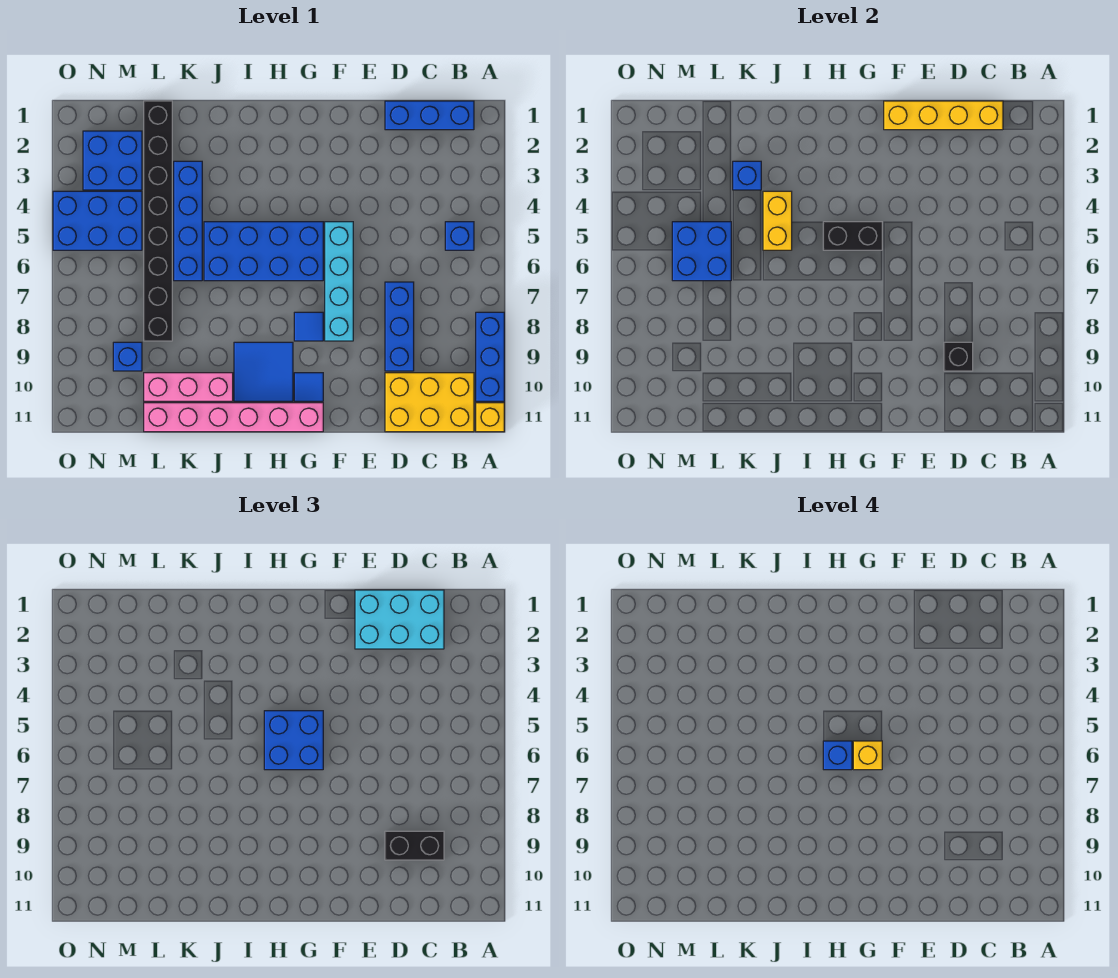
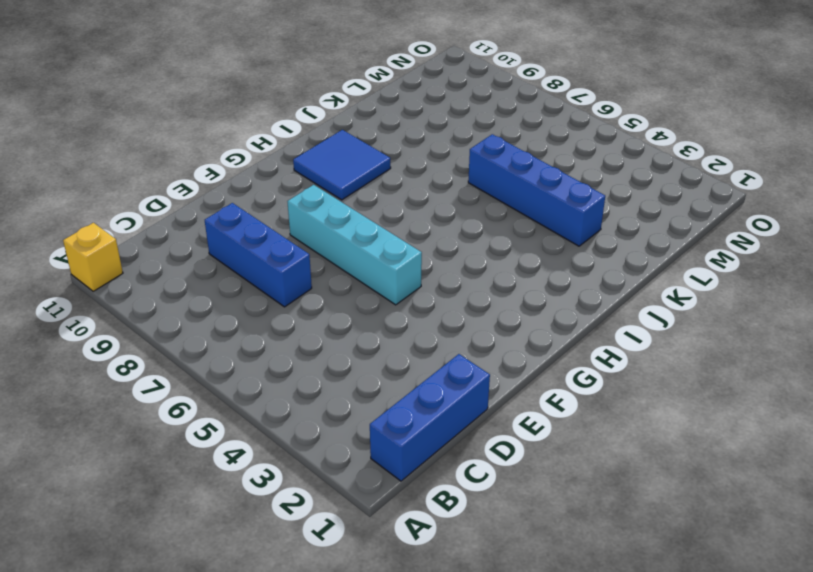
none -> blue 1x3 brick [476,312,504,401]
none -> blue 1x1 brick [445,222,474,250]
none -> yellow 2x3 brick [385,373,474,432]

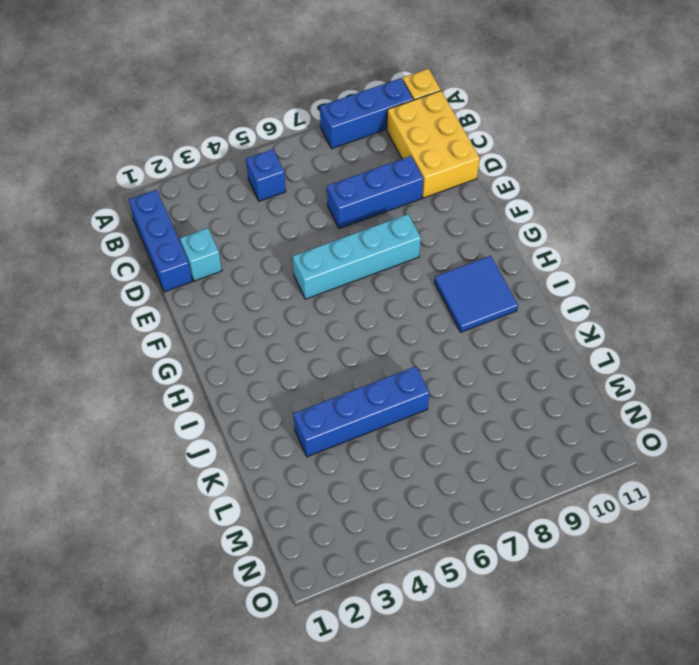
cyan 1x1 brick [180,228,222,281] -> none
none -> blue 2x4 brick [204,222,323,281]
none -> blue 1x1 tile [294,312,323,341]
none -> blue 1x1 tile [294,373,323,401]

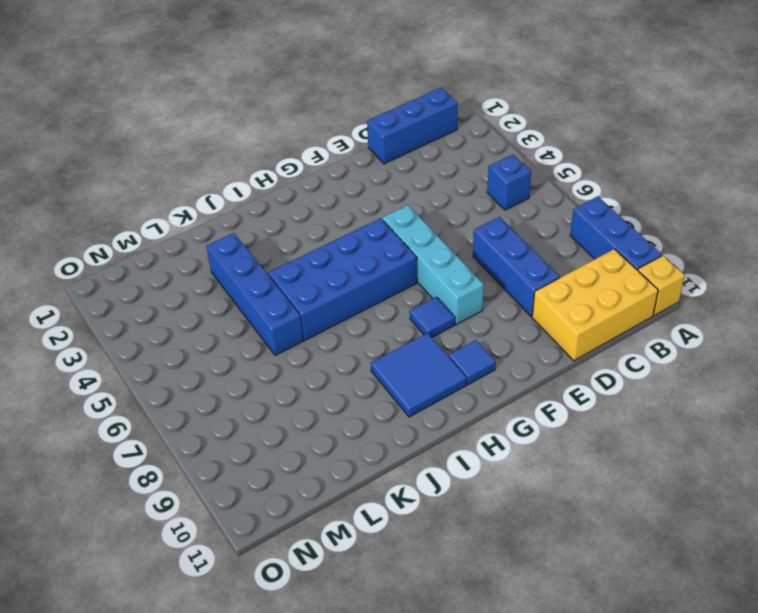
none -> pink 1x6 brick [144,403,323,432]
none -> pink 1x3 brick [144,373,233,401]
none -> black 1x8 brick [144,101,172,341]

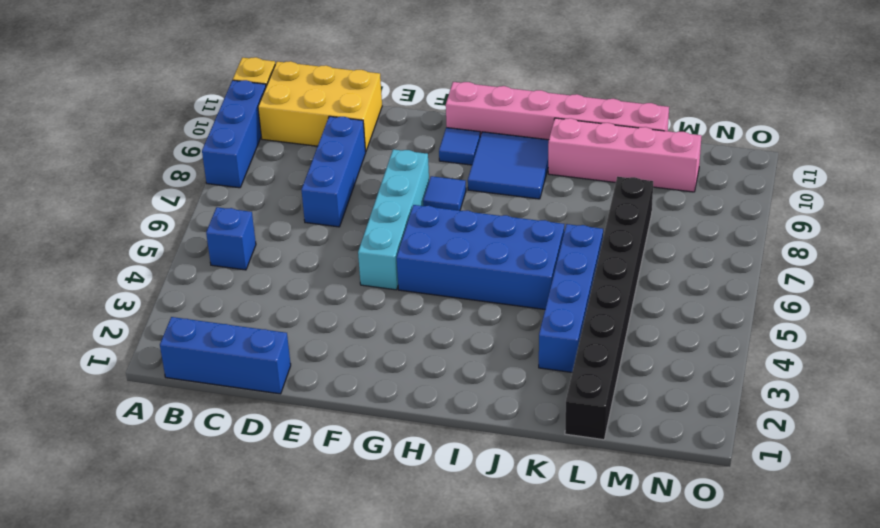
pink 1x4 brick [548,118,701,192] -> pink 1x3 brick [144,373,233,401]
none -> blue 2x2 brick [83,131,142,190]
none -> blue 2x3 brick [53,191,142,250]
none -> blue 1x1 brick [113,342,142,371]

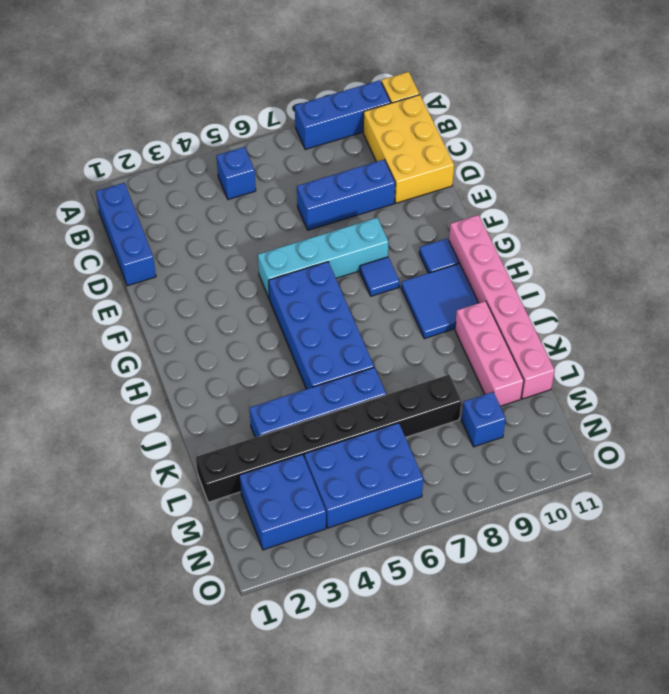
blue 2x3 brick [304,423,423,528] -> blue 2x3 brick turned to [53,191,142,250]
none -> yellow 1x4 brick [884,101,1003,130]
none -> black 1x1 brick [944,342,973,371]
none -> black 1x2 brick [823,222,882,250]

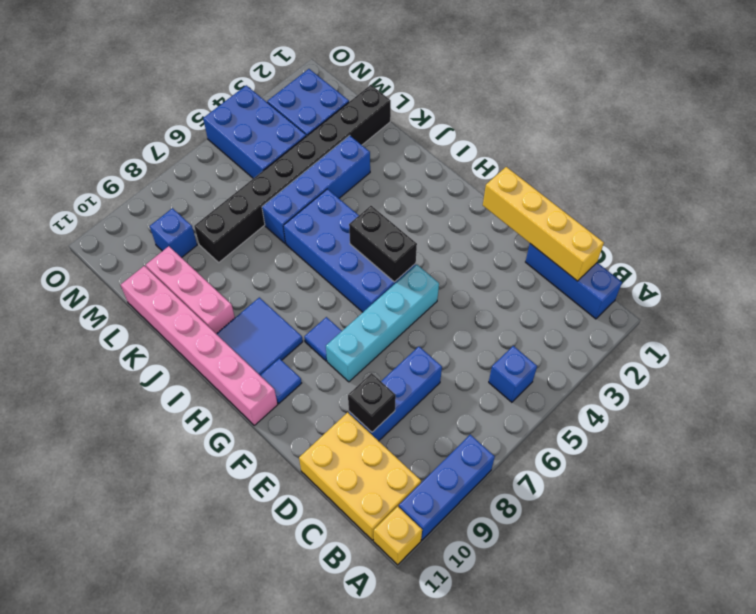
none -> yellow 1x2 brick [763,191,792,250]
none -> blue 1x1 brick [733,161,761,190]
none -> blue 2x2 brick [672,222,731,281]

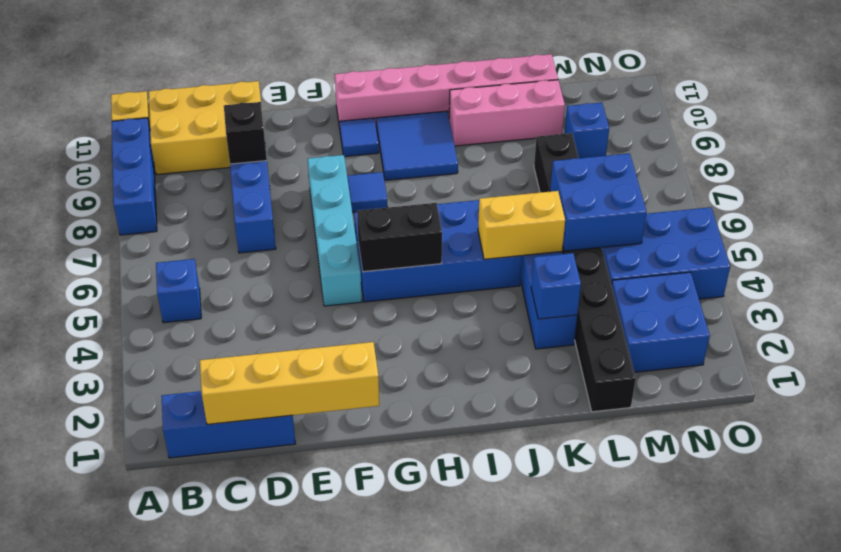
yellow 1x2 brick [478,191,565,259] -> yellow 1x2 brick turned to [763,191,792,250]
none -> cyan 2x3 brick [355,590,444,649]
none -> black 1x2 brick [385,831,444,860]
none -> blue 2x2 brick [264,711,323,770]

